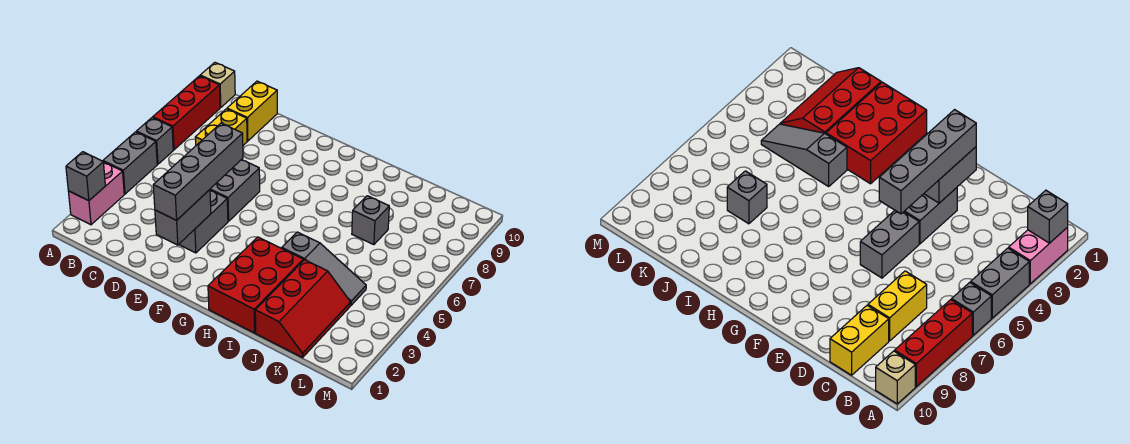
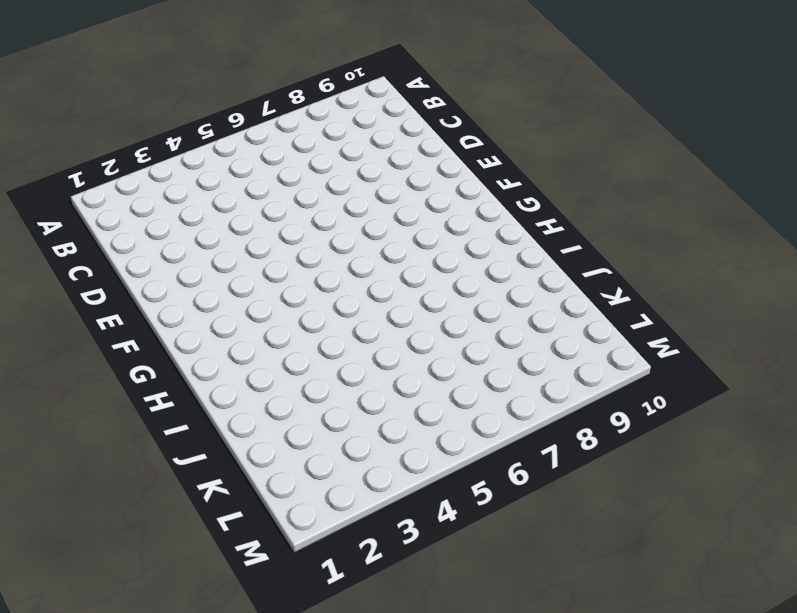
none -> pink 1x2 brick [68,162,124,225]
none -> grey 1x2 brick [103,132,157,194]
none -> grey 1x1 brick [136,118,173,164]

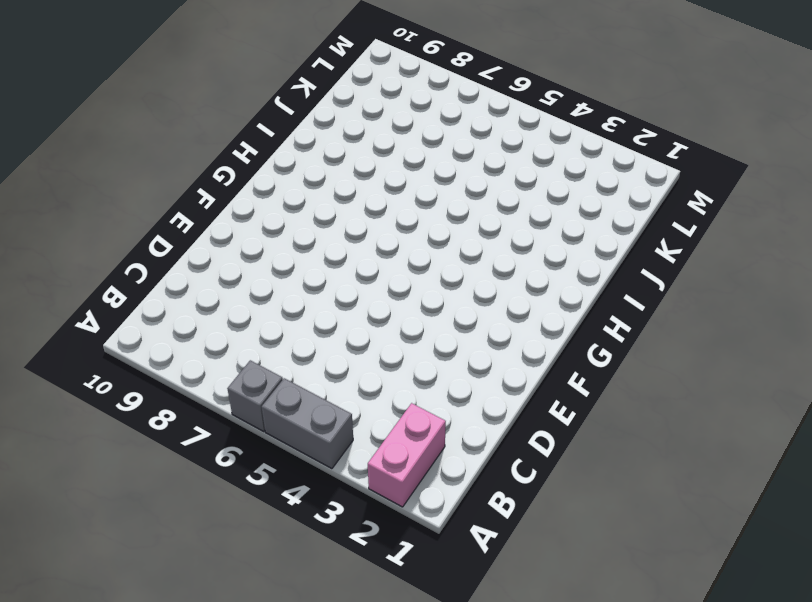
pink 1x2 brick [368,403,446,507] -> pink 1x2 brick turned to [68,162,124,225]
none -> red 1x3 brick [153,76,220,150]
none -> tan 1x1 brick [200,63,235,108]
none -> yellow 1x2 brick [195,109,247,145]

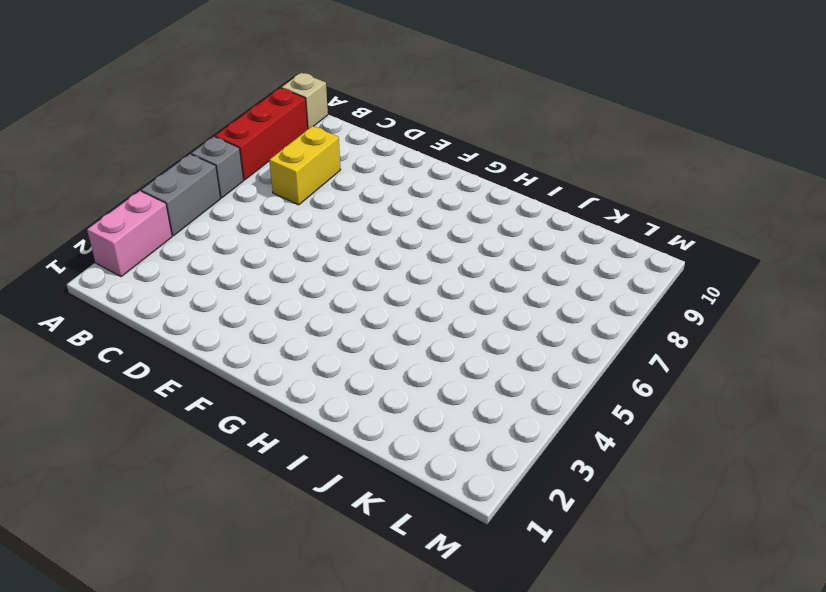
none -> yellow 1x2 brick [227,81,277,141]
none -> grey 1x2 brick [179,190,228,253]
none -> grey 1x2 brick [210,160,260,221]

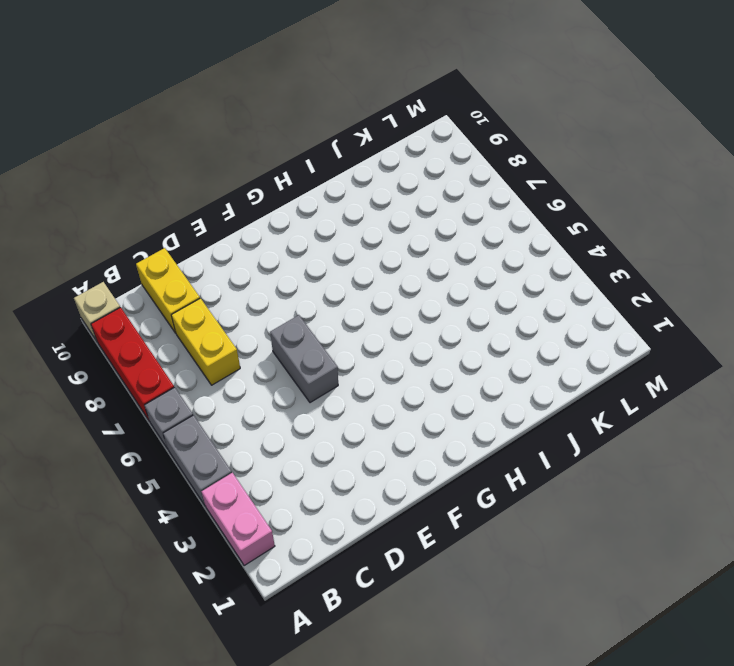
none -> grey 1x2 brick [179,190,228,253]
none -> red 2x3 brick [208,237,303,333]
none -> grey 1x3 slope [282,232,366,305]

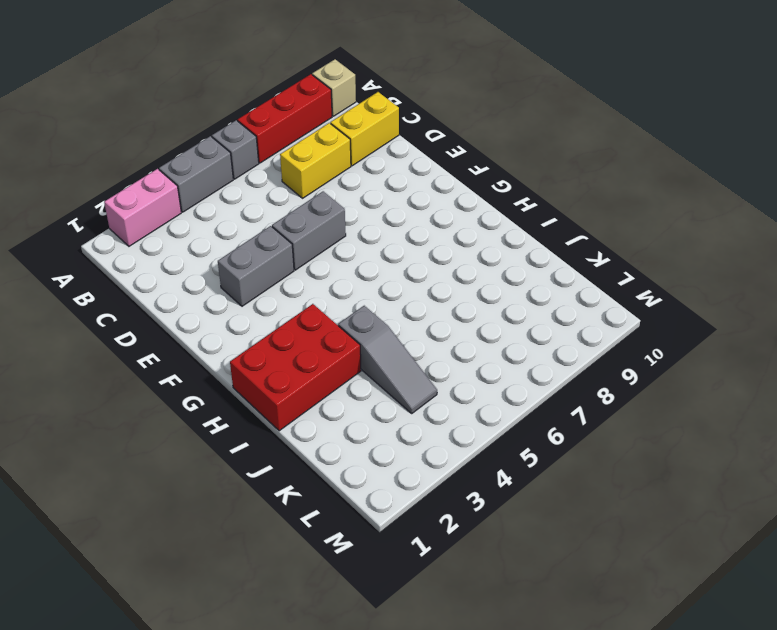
none -> red 2x3 slope [255,260,351,358]
none -> grey 1x1 brick [352,196,389,245]
none -> grey 1x1 brick [66,152,105,201]

